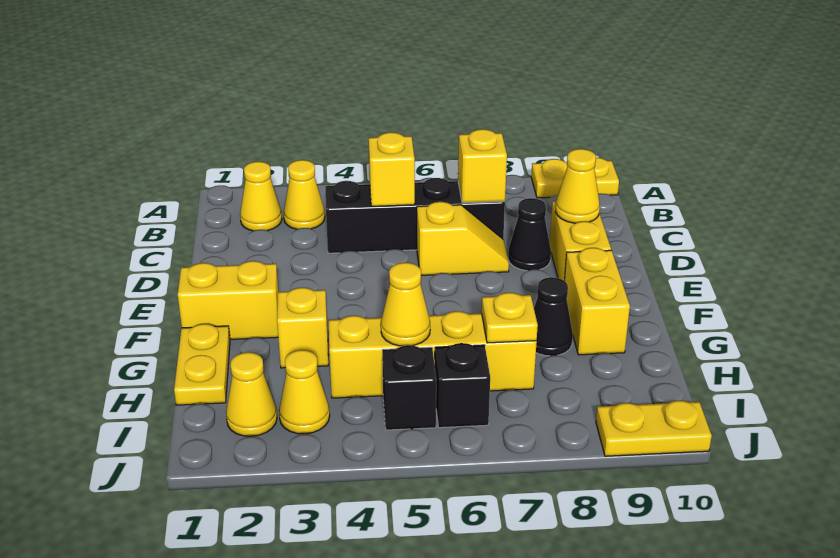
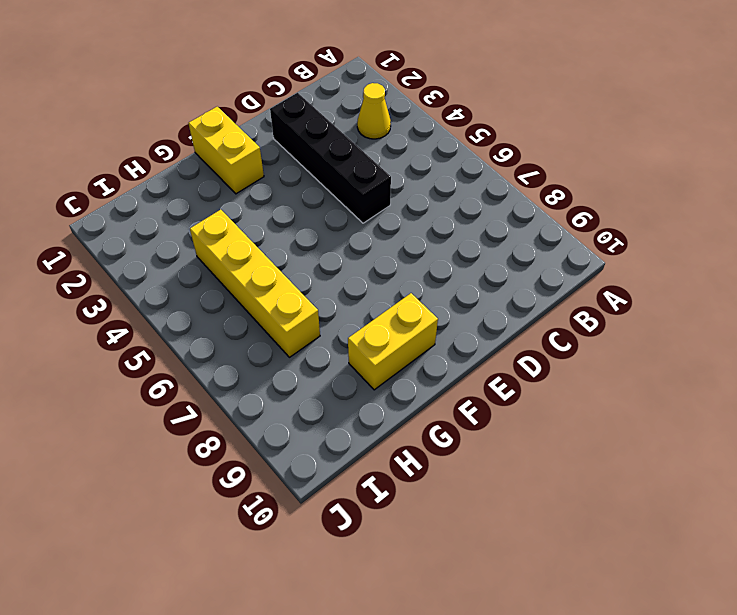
black 1x4 brick [270,93,391,223] -> black 1x4 brick moved to [325,178,505,253]
none -> yellow 1x2 plate [531,158,619,198]
none -> yellow 1x1 cone [240,162,282,231]
none -> yellow 1x2 slope [417,202,509,275]

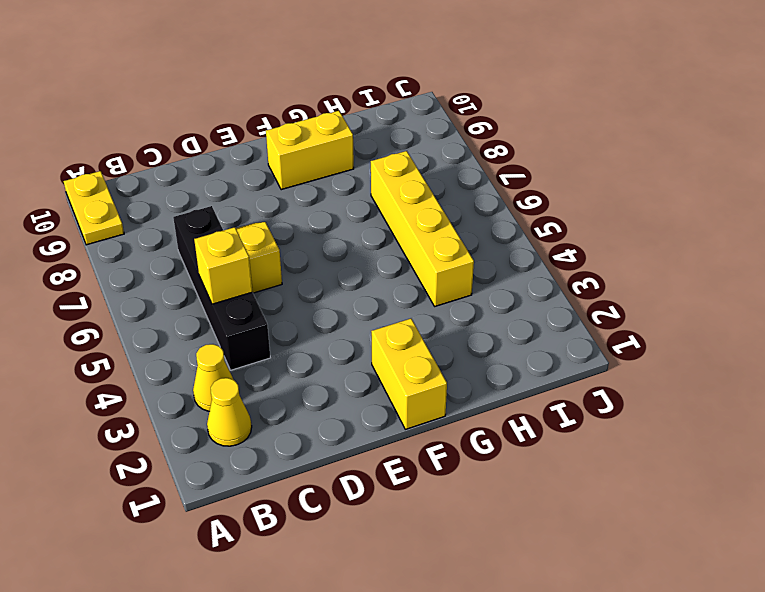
none -> black 1x1 cone [508,198,551,271]
none -> yellow 1x2 brick [550,201,611,281]
none -> yellow 1x2 plate [174,324,230,405]

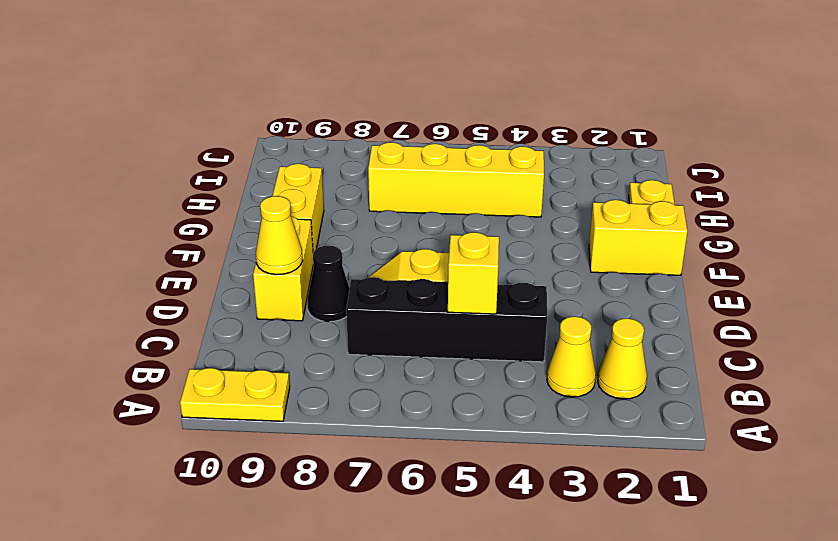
none -> yellow 1x1 brick [277,288,328,368]
none -> black 1x1 cone [534,277,573,356]
none -> yellow 1x1 cone [226,352,277,436]

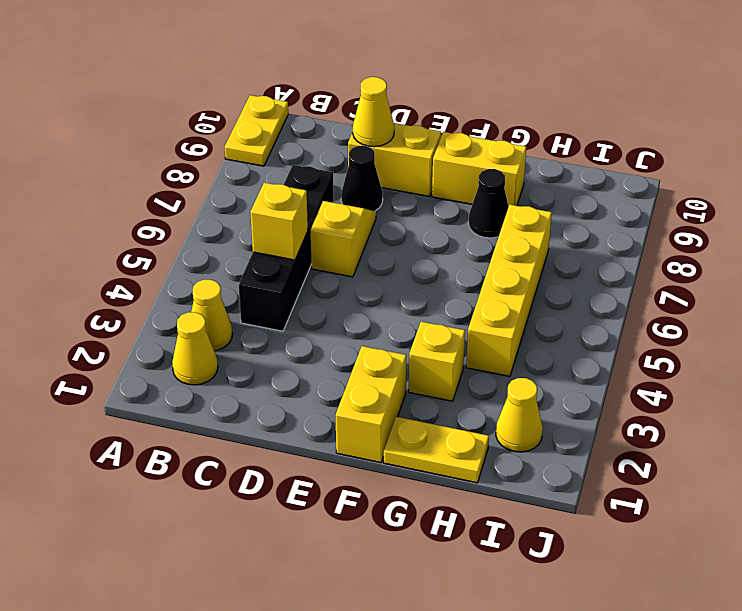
none -> yellow 1x1 cone [279,350,330,434]
none -> black 1x1 brick [382,345,436,430]
none -> black 1x1 brick [435,343,490,428]

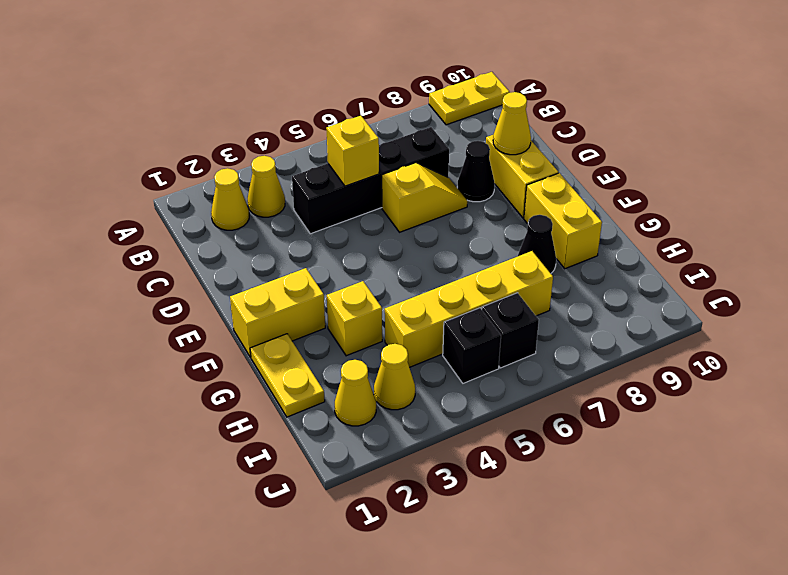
none -> yellow 1x2 plate [596,400,712,456]
none -> yellow 1x1 brick [458,129,507,203]
none -> yellow 1x1 cone [381,263,430,346]

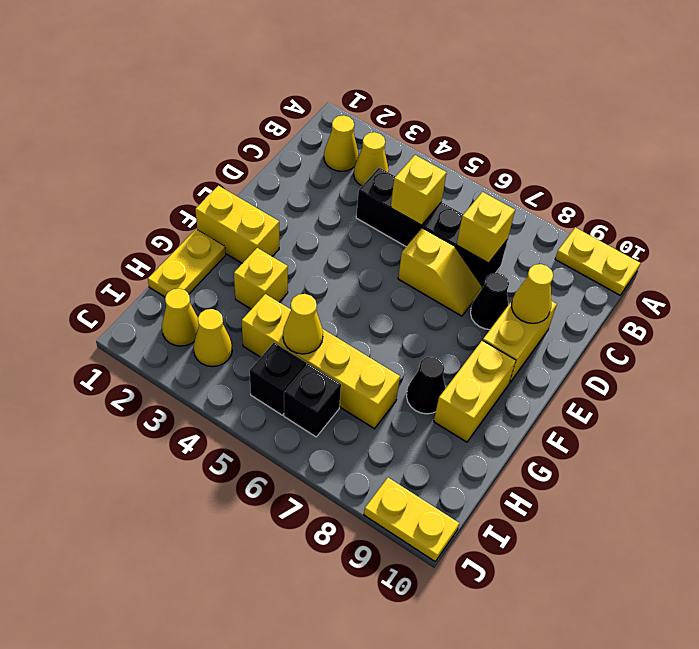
none -> yellow 1x1 plate [482,293,538,343]

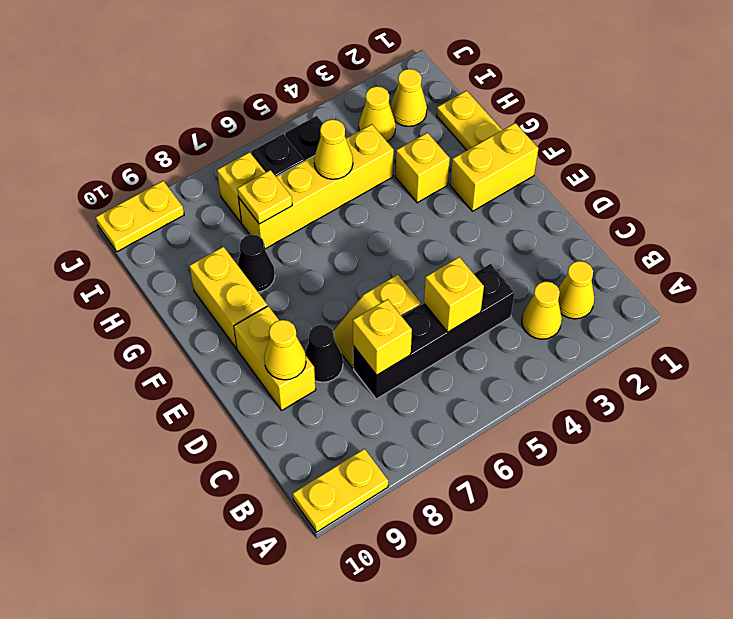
yellow 1x1 brick [217,152,266,223] -> none

